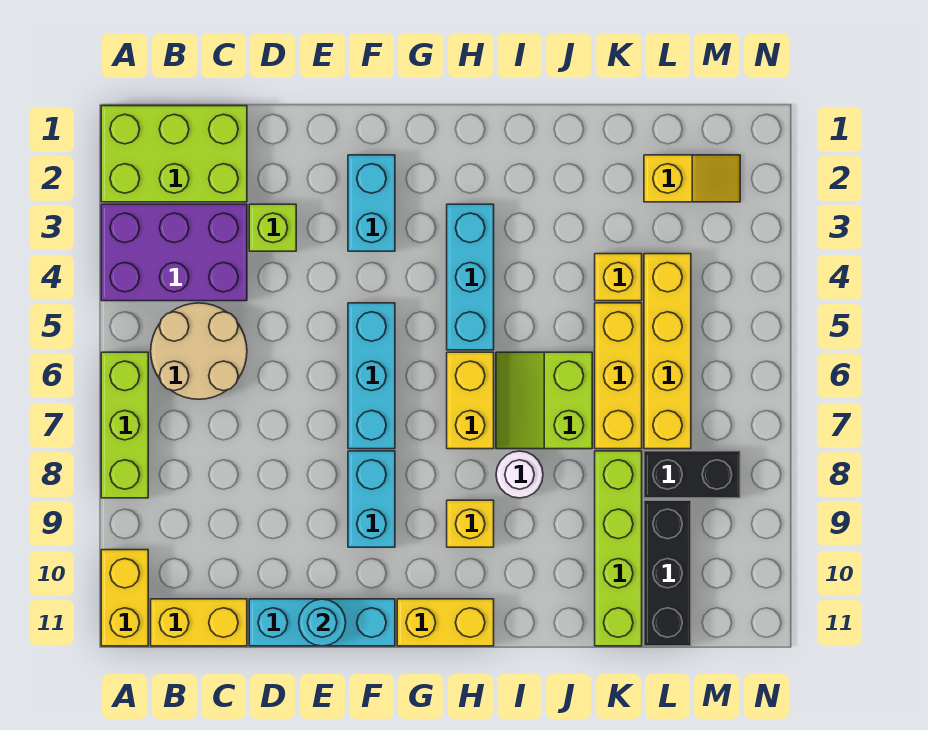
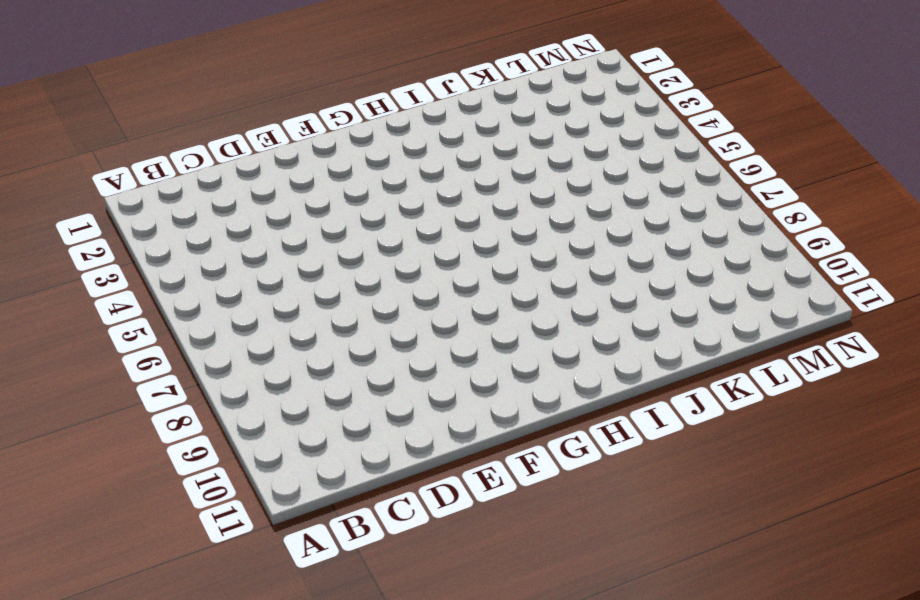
none -> lime 2x3 brick [101,106,247,202]
none -> purple 2x3 brick [101,204,247,301]
none -> lime 1x3 brick [101,352,148,498]

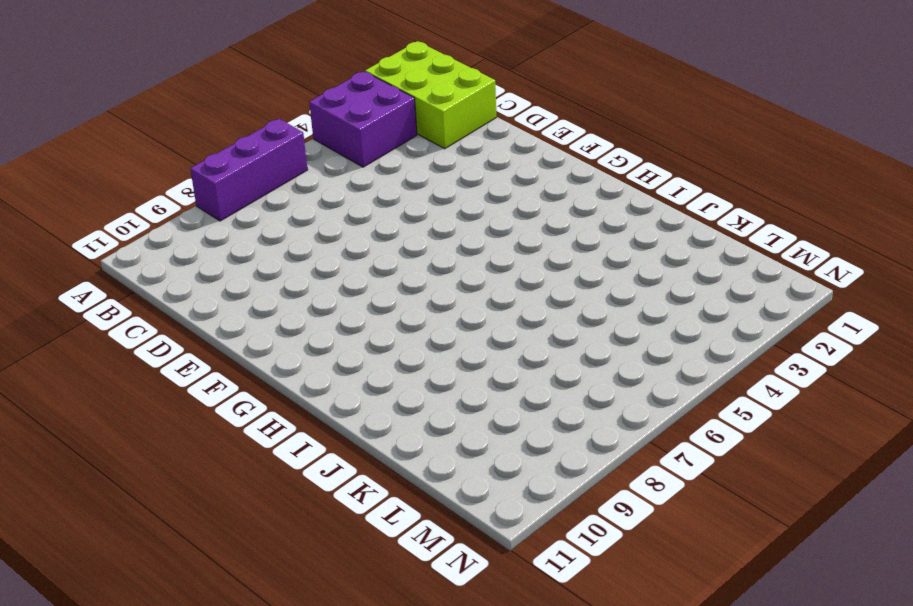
purple 2x2 brick [309,71,417,167] -> purple 2x3 brick [101,204,247,301]
purple 1x3 brick [190,119,308,221] -> lime 1x3 brick [101,352,148,498]
none -> yellow 1x2 brick [101,550,148,646]
none -> tan 2x2 round brick [151,303,247,399]
none -> yellow 1x2 brick [151,599,247,646]

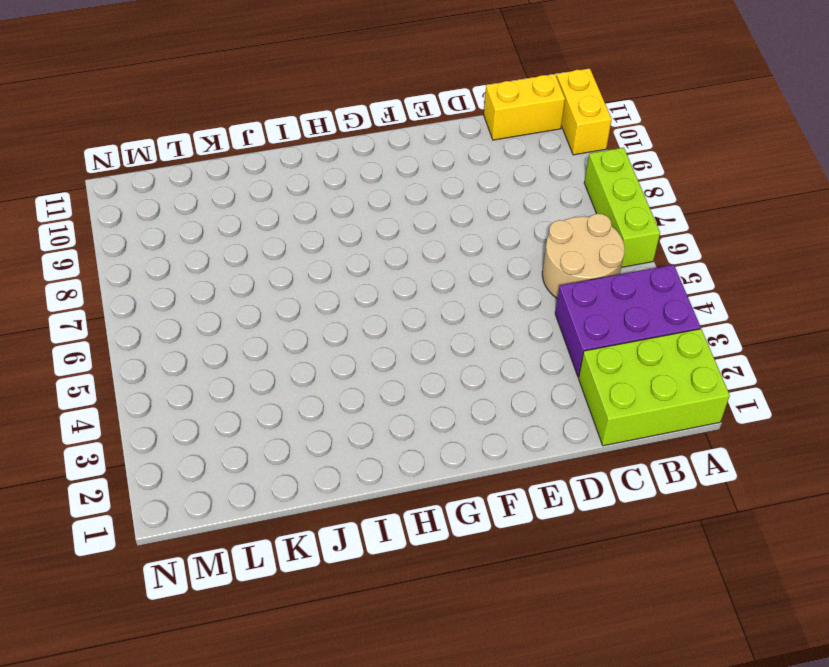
none -> lime 1x1 brick [249,204,296,251]
none -> cyan 1x3 brick [249,599,395,646]
none -> cyan 1x2 brick [348,155,395,251]

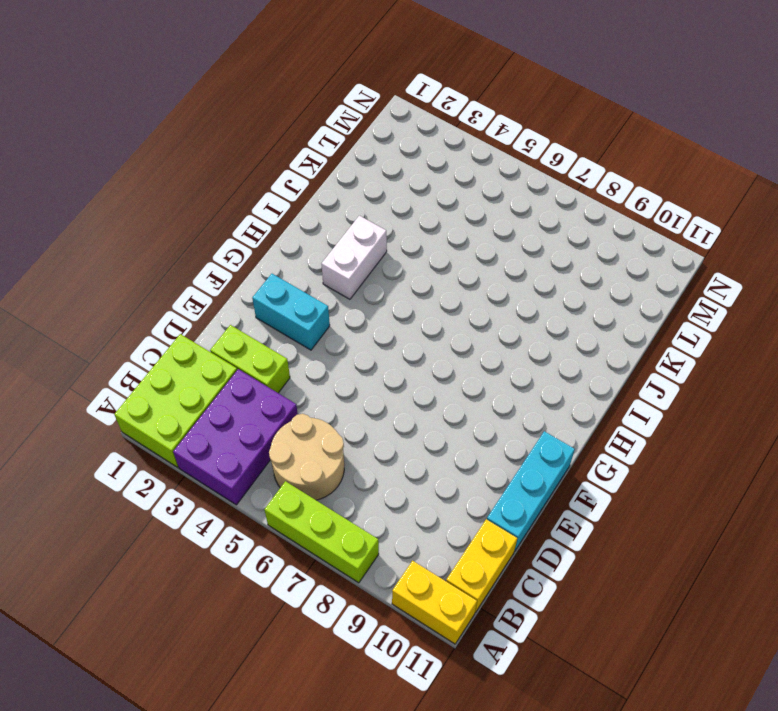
lime 1x2 brick [210,325,290,393] -> lime 1x1 brick [249,204,296,251]
white 1x2 brick [322,216,387,299] -> cyan 1x3 brick [447,204,494,350]
none -> cyan 1x3 brick [348,303,395,449]
none -> cyan 1x2 brick [348,451,395,547]
none -> yellow 1x2 brick [397,599,494,646]

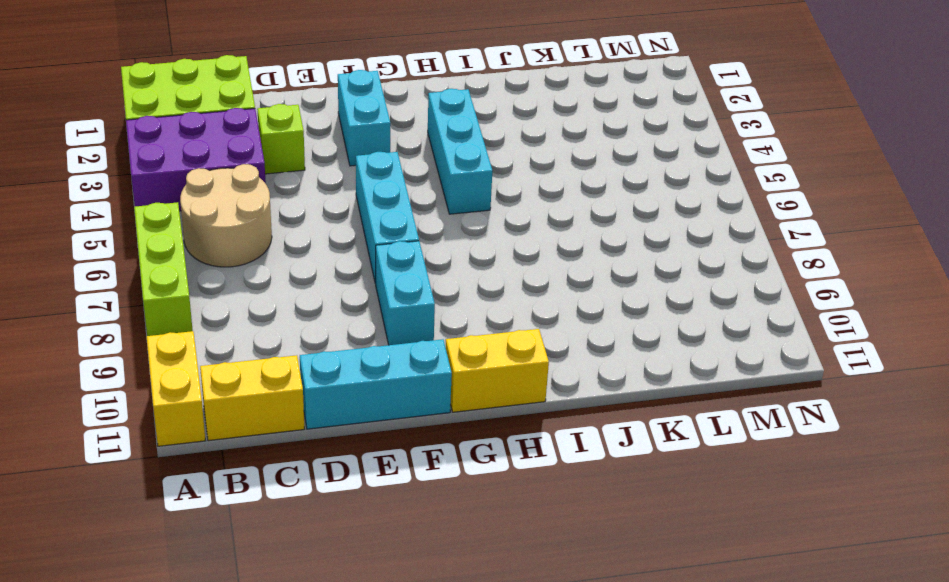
none -> yellow 1x2 brick [447,352,494,449]
none -> yellow 1x1 brick [447,500,494,547]
none -> lime 2x2 slope [496,352,592,449]

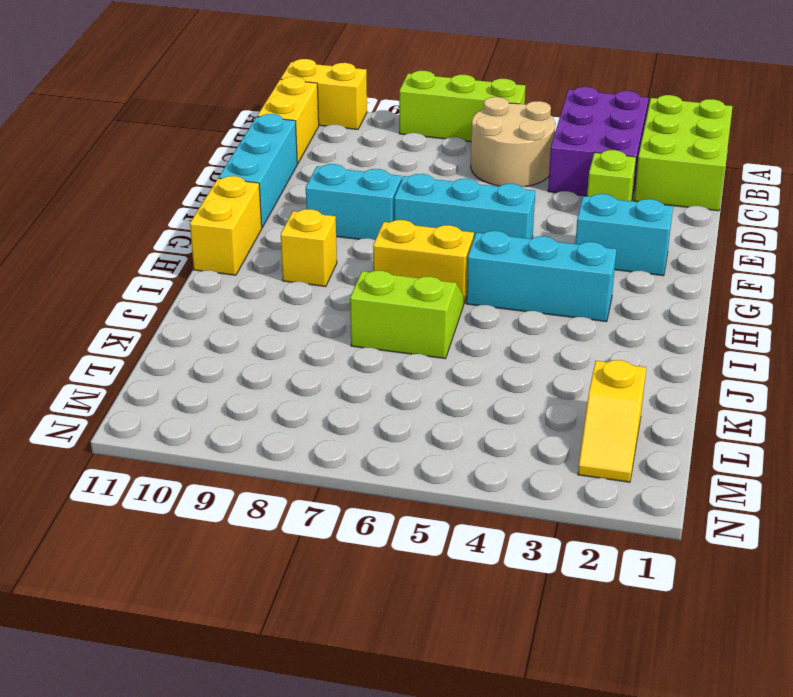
none -> white 1x1 round brick [496,451,543,498]
none -> yellow 1x1 brick [595,254,642,301]
none -> yellow 1x3 brick [595,303,642,449]

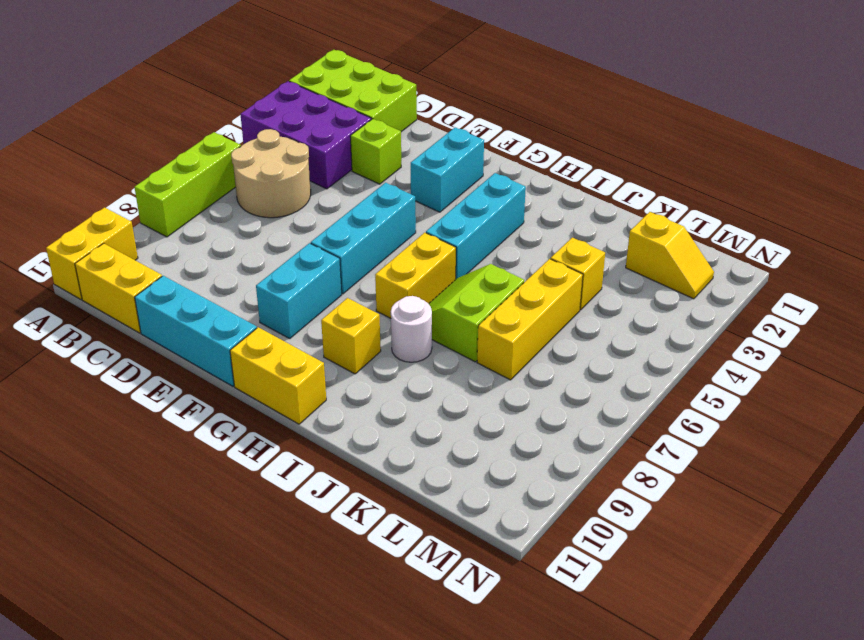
none -> lime 1x4 brick [595,451,642,646]
none -> yellow 1x4 brick [644,254,691,449]
none -> black 1x2 brick [644,451,740,498]

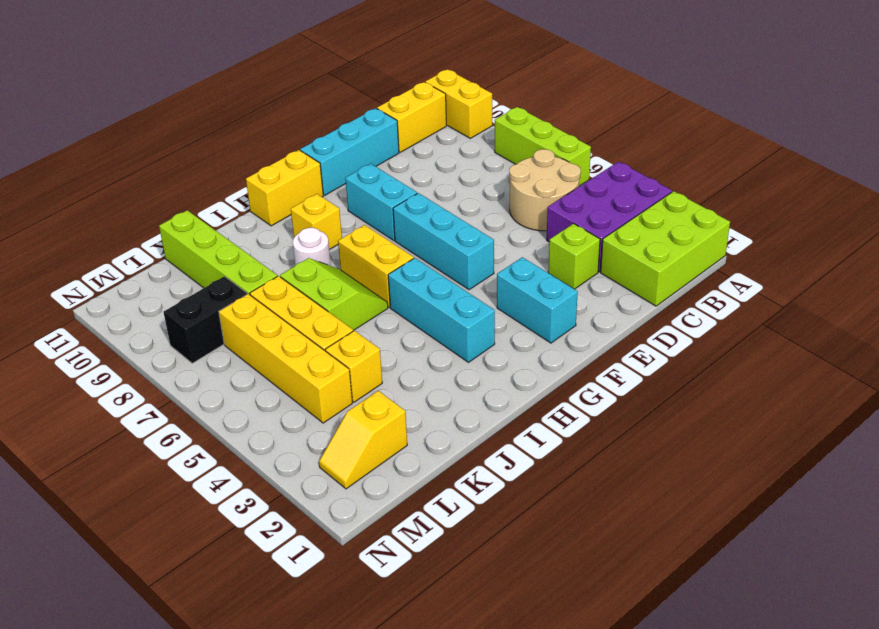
none -> black 1x3 brick [644,500,691,646]
none -> cyan 1x1 round brick [299,599,346,646]

